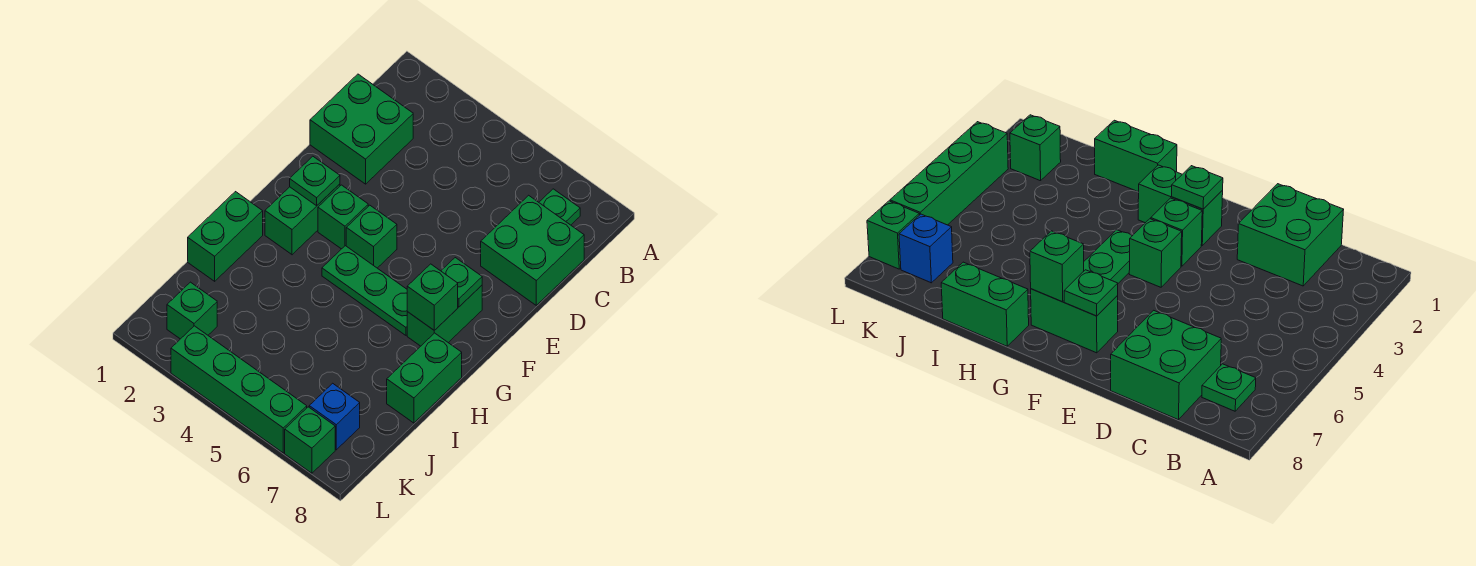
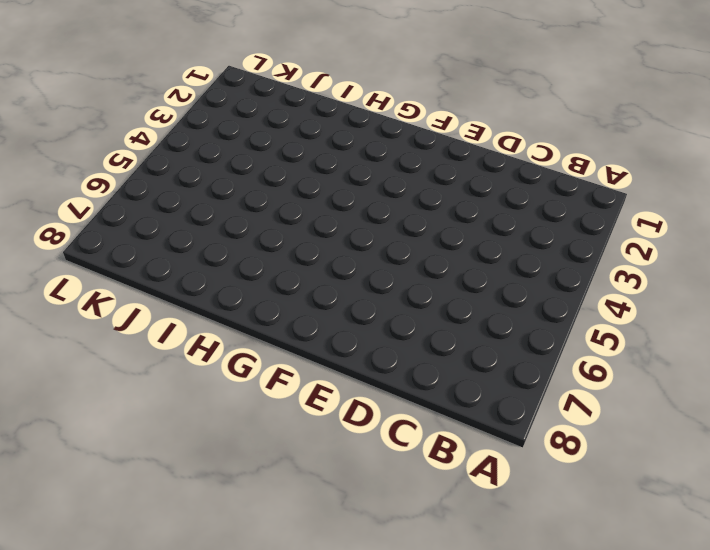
none -> green 1x1 plate [539,189,580,225]
none -> green 2x2 brick [310,74,413,184]
none -> green 2x2 brick [481,195,584,305]

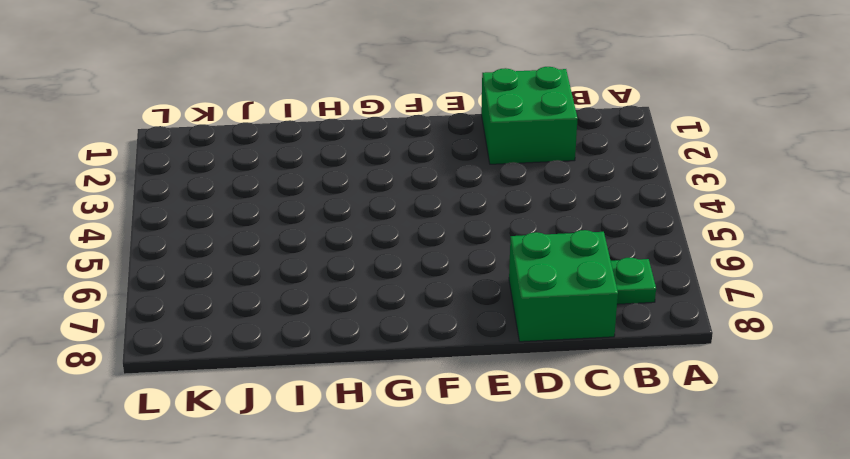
none -> green 1x2 brick [265,184,340,255]
none -> green 1x1 brick [318,185,368,249]
none -> green 1x1 brick [346,205,397,268]

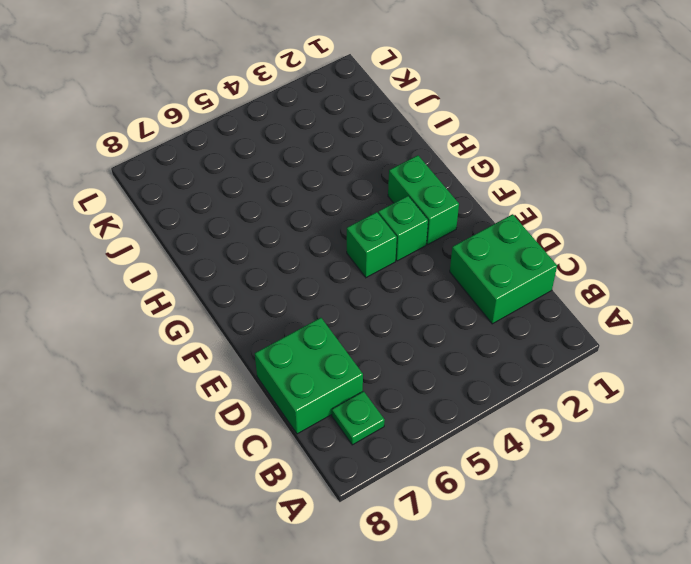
none -> green 1x2 brick [407,285,482,346]
none -> green 1x3 plate [322,246,407,335]
none -> green 1x2 brick [188,192,263,281]

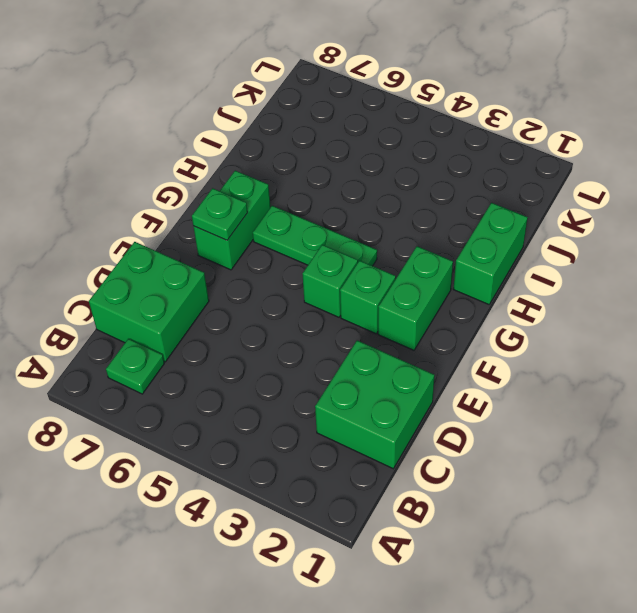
none -> green 1x2 brick [387,333,462,423]
none -> green 1x1 brick [167,282,217,339]
none -> blue 1x1 brick [309,383,360,450]

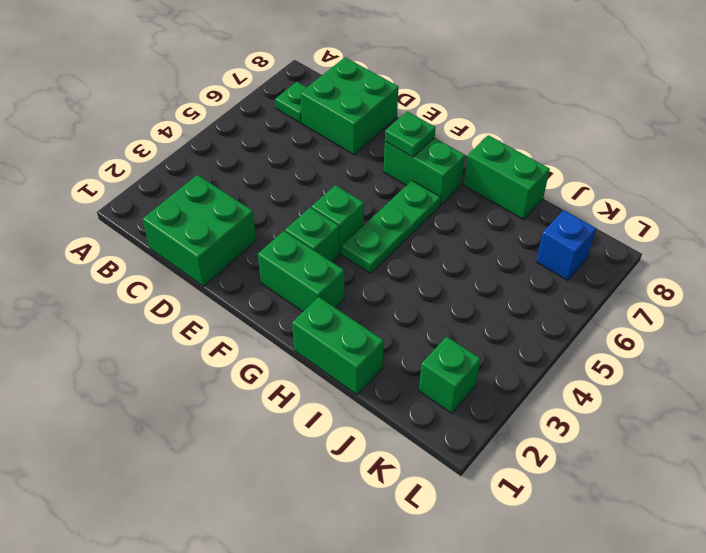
none -> green 1x4 brick [171,326,307,453]
none -> green 1x1 brick [285,407,335,473]
none -> green 1x1 plate [290,156,340,206]

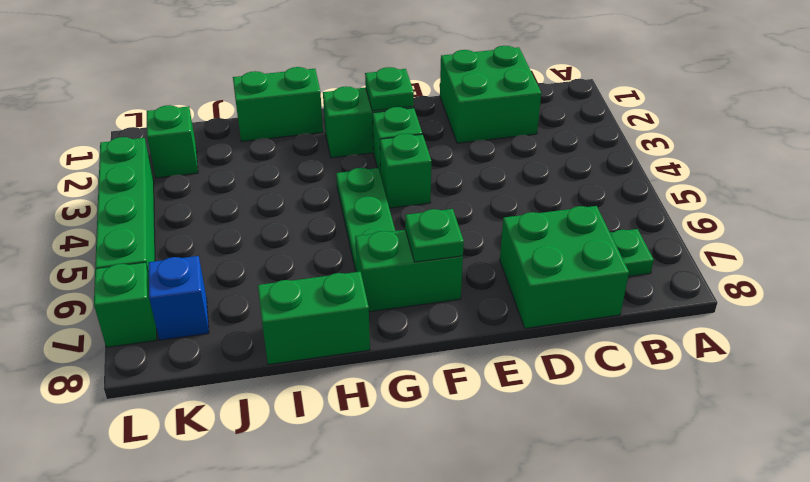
none -> green 1x1 brick [407,264,458,331]

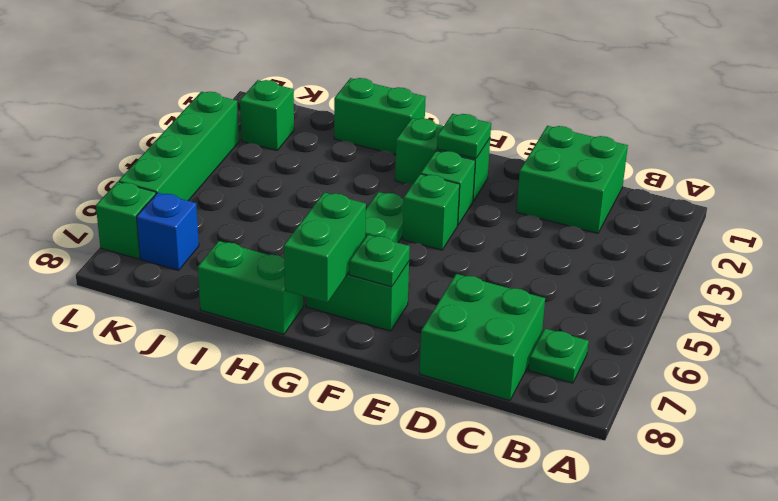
green 1x2 brick [284,192,366,303] -> green 1x1 brick [407,264,458,331]

